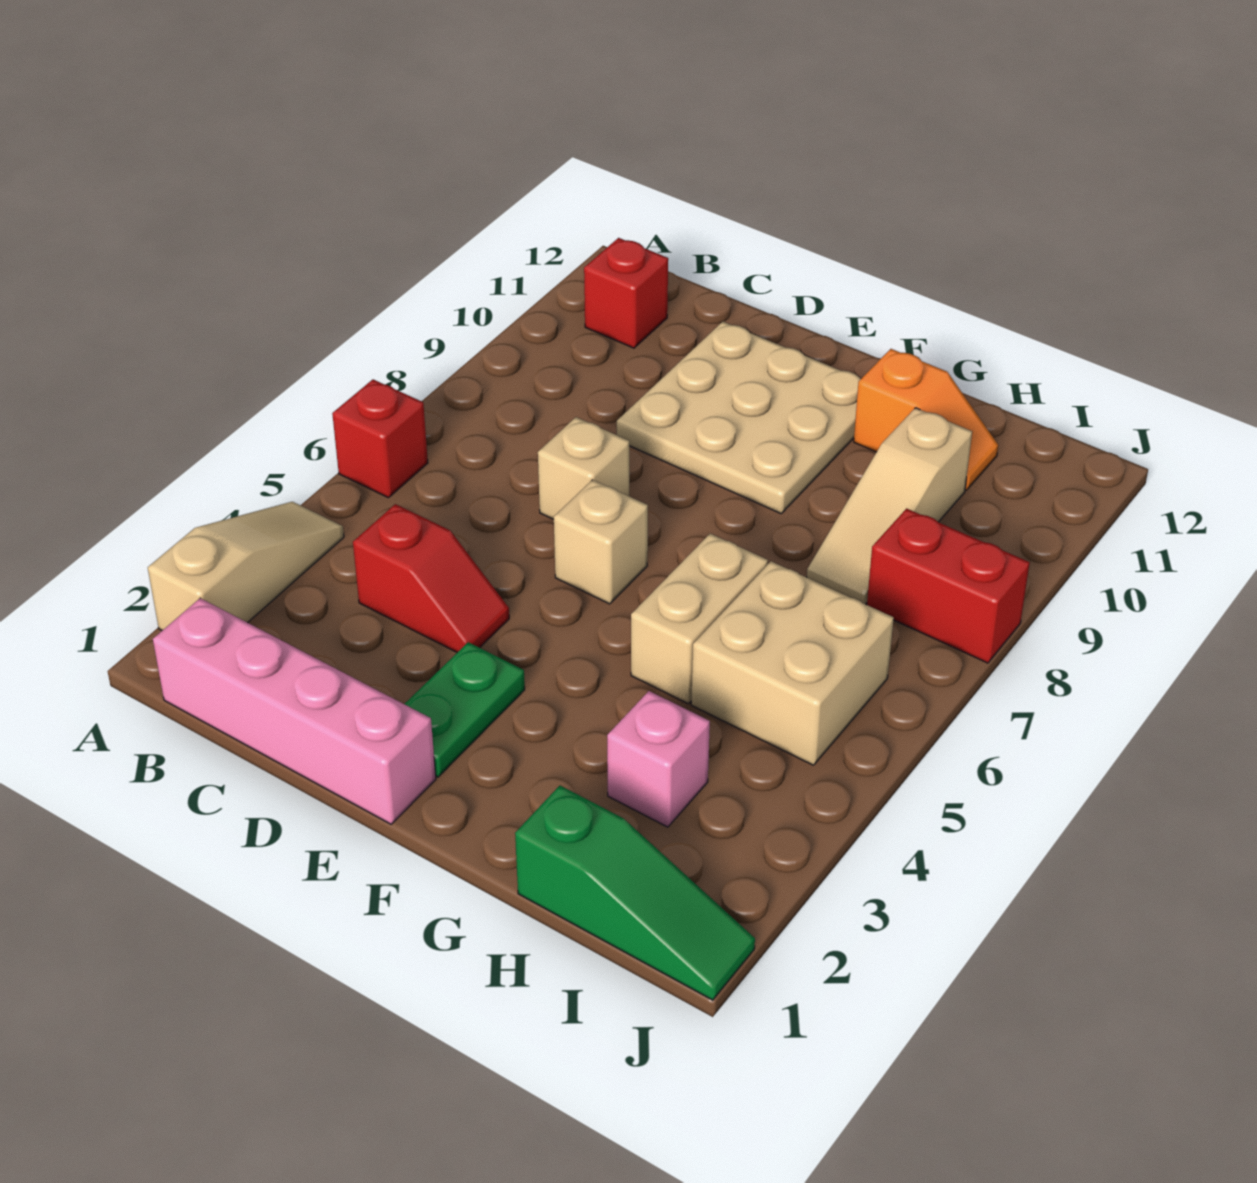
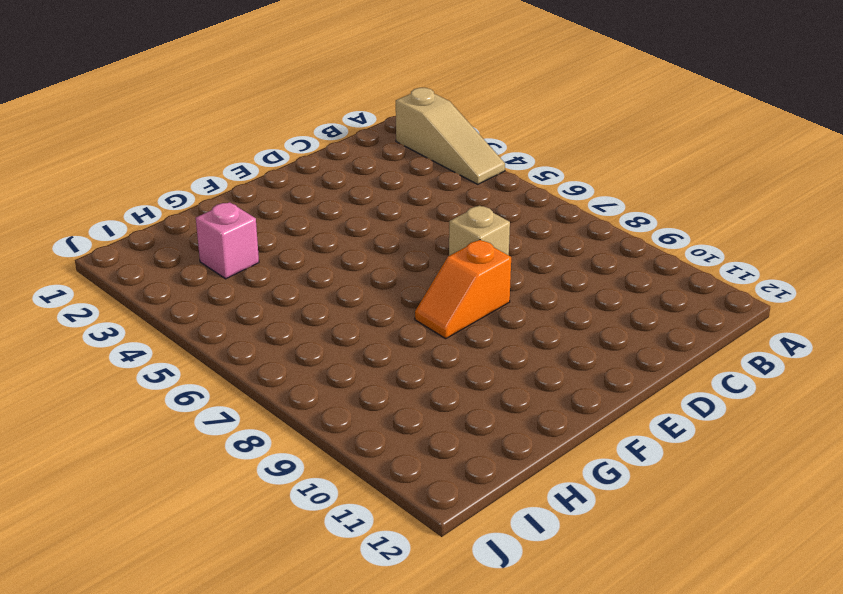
orange 1x2 slope [415,240,511,339] -> orange 1x2 slope moved to [854,349,998,490]
none -> red 1x1 brick [332,380,428,498]
none -> pink 1x4 brick [153,598,436,824]
none -> red 1x1 brick [584,238,668,348]

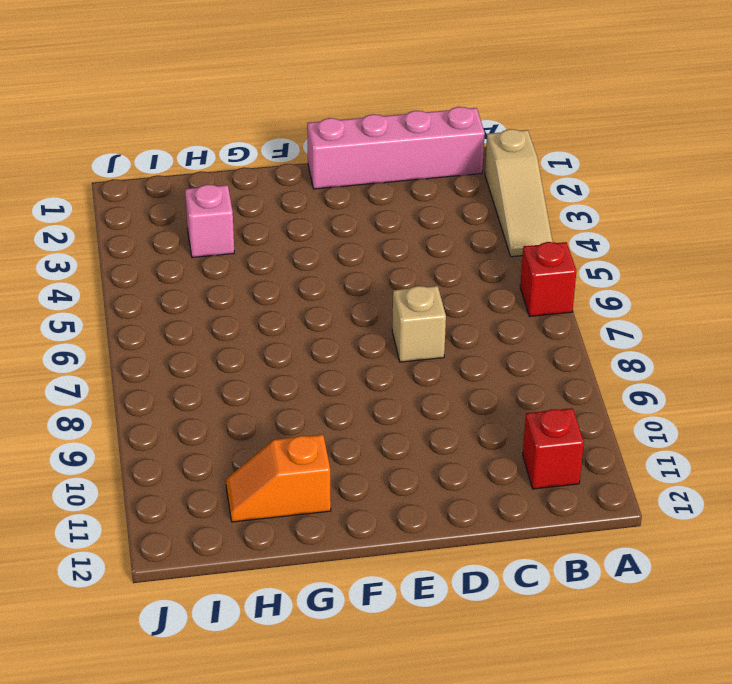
none -> red 1x2 slope [353,504,509,652]
none -> tan 3x3 plate [617,322,861,513]
none -> green 1x2 plate [405,642,525,777]

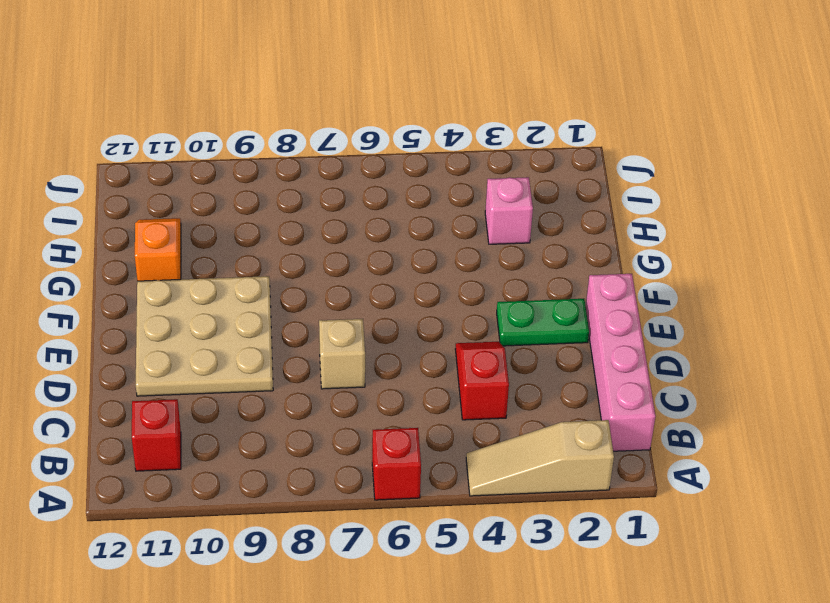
none -> tan 1x1 brick [554,480,648,604]
none -> tan 1x2 brick [631,534,768,703]
none -> green 1x3 slope [515,786,755,1000]

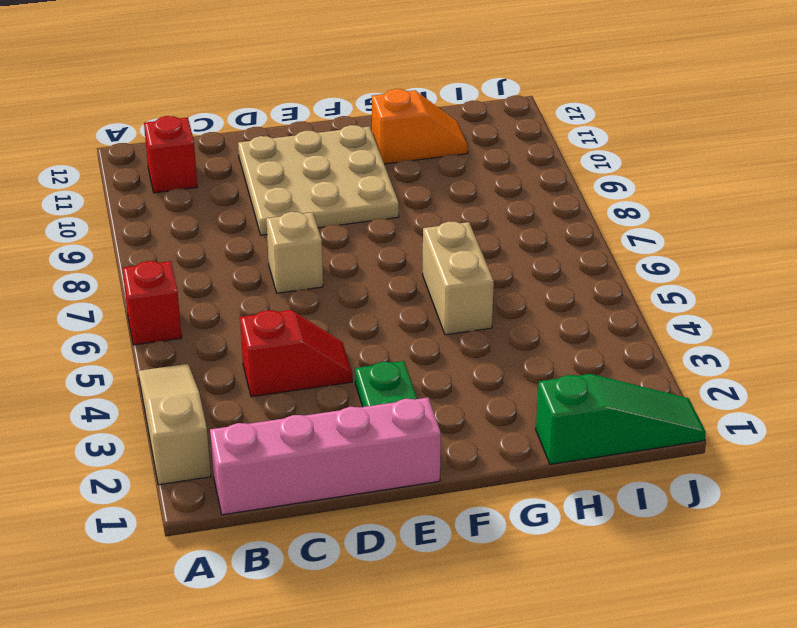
none -> tan 1x1 brick [554,480,648,604]
none -> pink 1x1 brick [607,691,710,827]
none -> tan 2x2 brick [691,561,894,765]

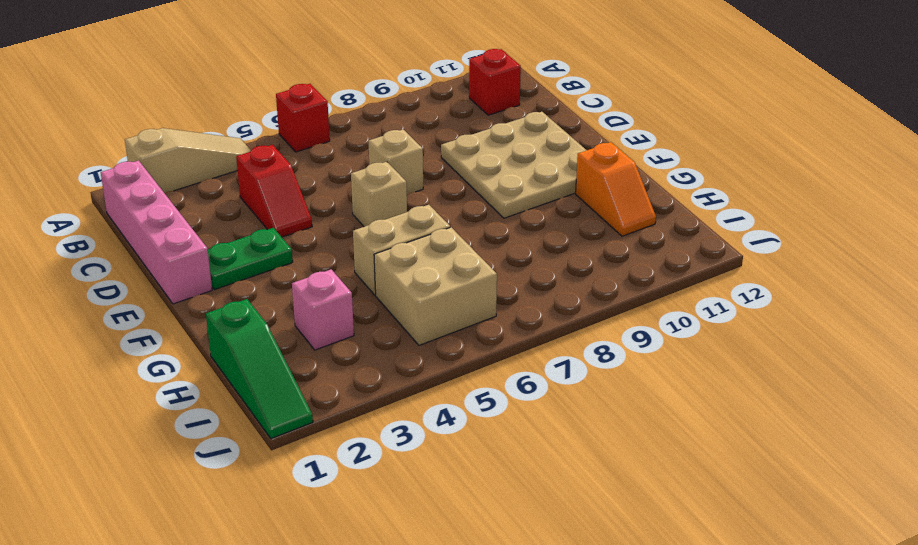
none -> tan 1x3 slope [807,408,972,604]
none -> red 1x2 brick [867,509,1030,663]

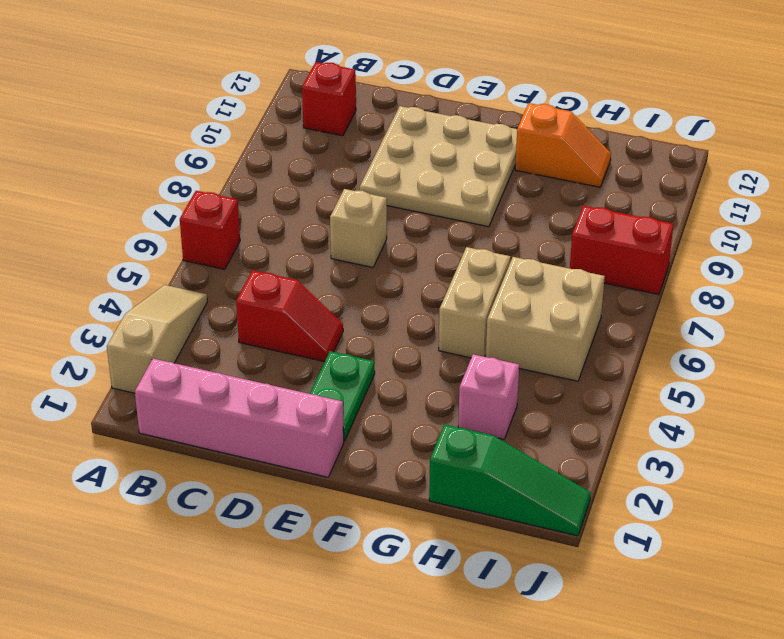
none -> tan 1x1 brick [554,480,648,604]
none -> tan 1x3 slope [807,408,972,604]

